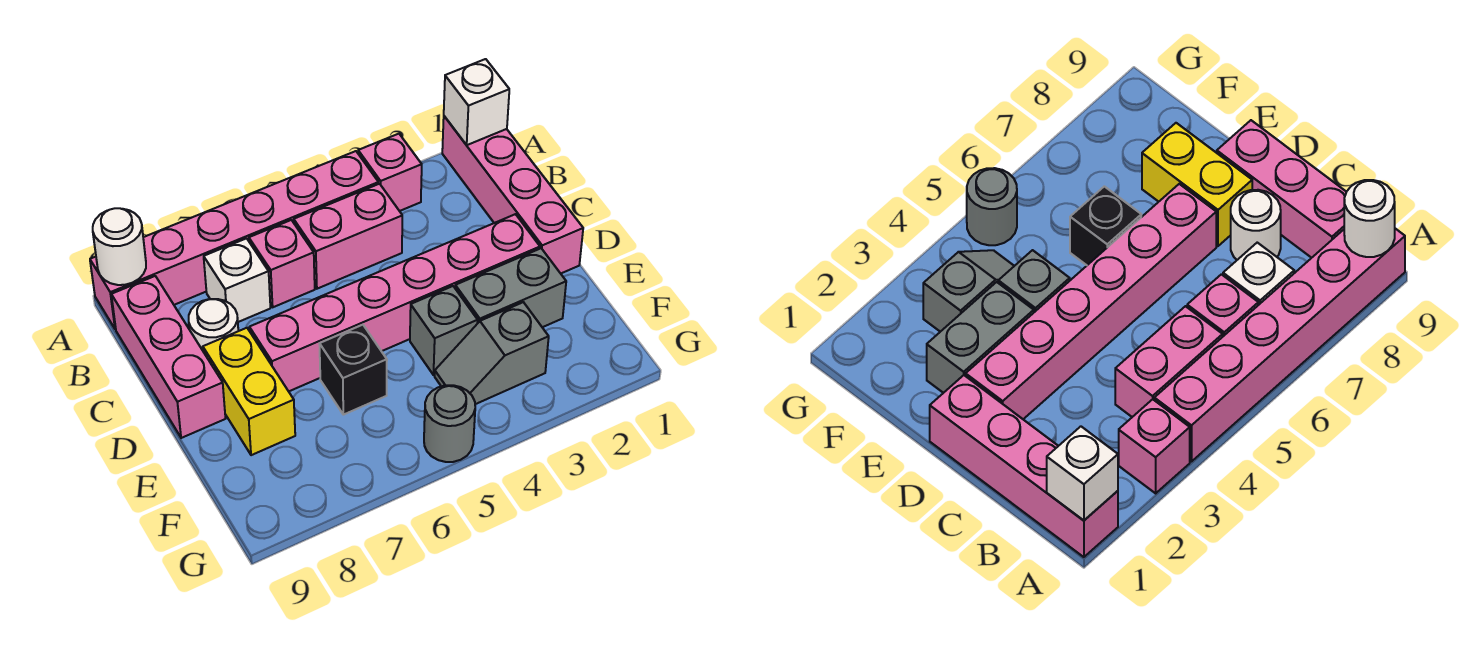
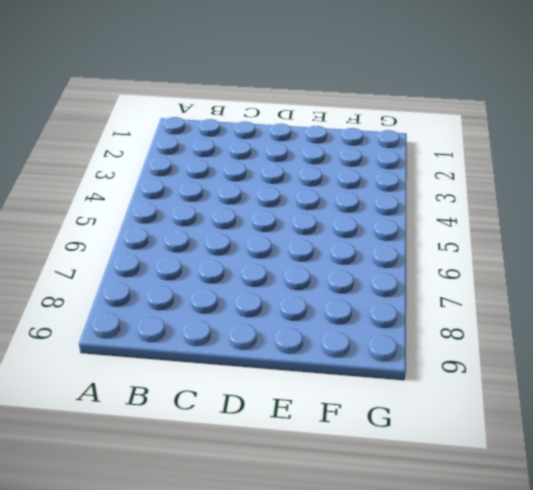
none -> pink 1x4 brick [442,116,583,273]
none -> pink 1x1 brick [358,134,422,211]
none -> pink 1x6 brick [90,151,378,329]

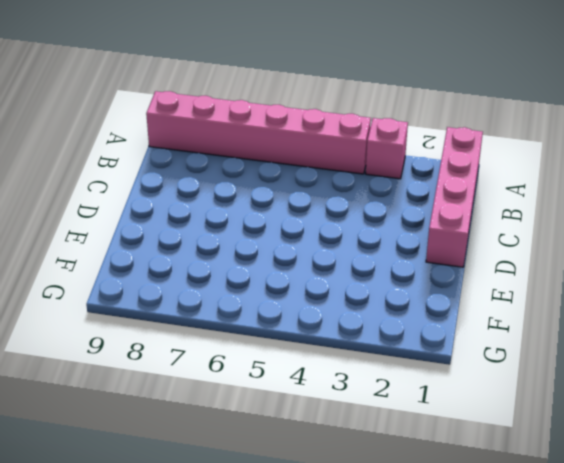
none -> pink 1x2 brick [294,184,402,289]
none -> pink 1x1 brick [249,220,315,307]
none -> white 1x1 brick [204,238,270,322]

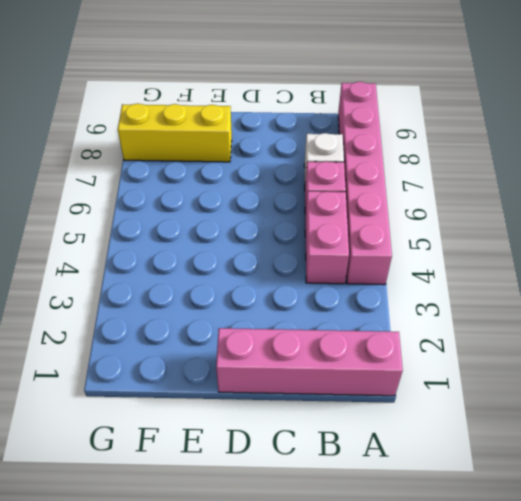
yellow 1x3 brick [118,104,232,162] -> yellow 1x2 brick [203,328,295,455]
none -> pink 1x1 brick [358,134,422,211]
none -> pink 1x3 brick [111,276,225,438]
none -> white 1x1 round brick [189,299,238,350]

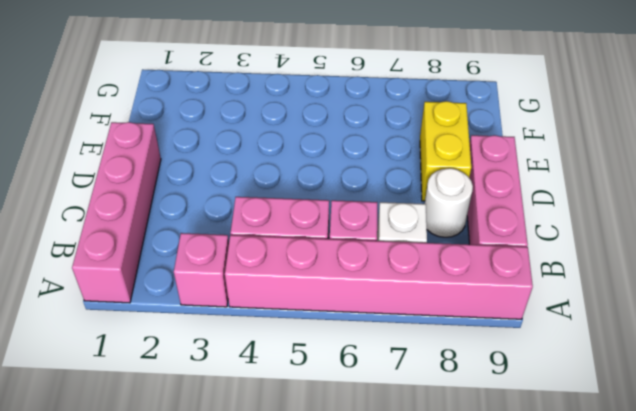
none -> pink 1x6 brick [249,214,540,391]
none -> grey 1x2 brick [455,248,566,327]
none -> grey 1x1 brick [410,286,478,375]

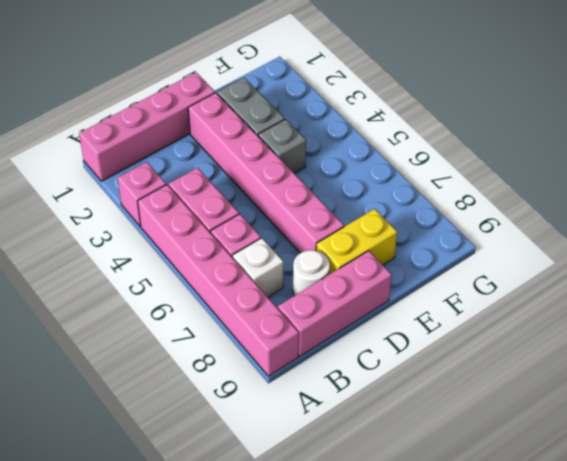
none -> black 1x1 brick [319,325,387,415]
none -> grey 1x2 slope [435,302,549,404]
none -> grey 1x1 round brick [424,385,475,462]

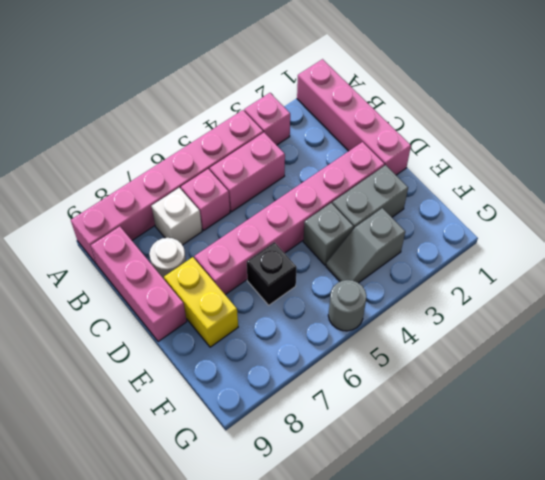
none -> white 1x1 brick [444,59,509,145]
none -> white 1x1 round brick [93,208,146,285]

